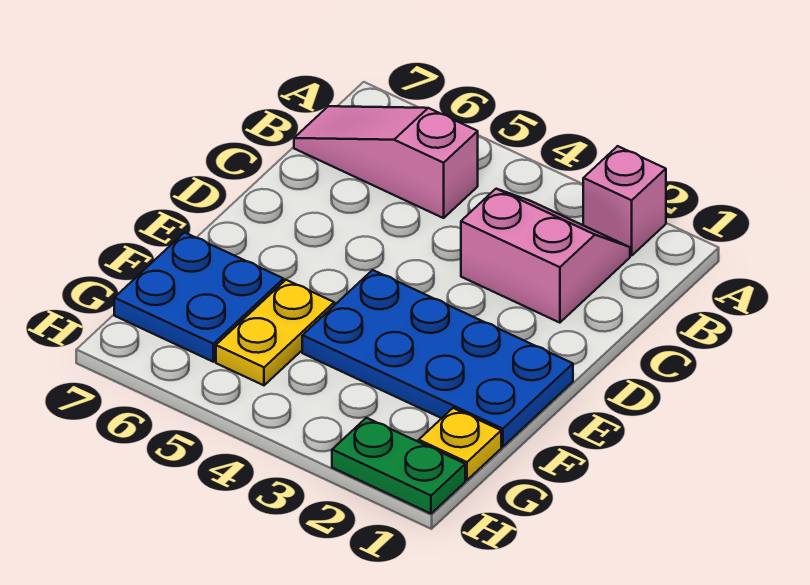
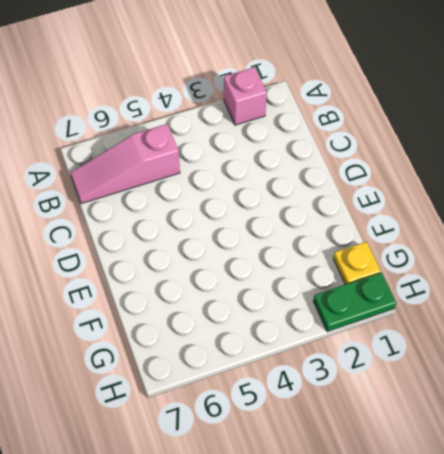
none -> pink 2x2 slope [461,189,630,323]
none -> blue 2x4 plate [302,270,573,447]

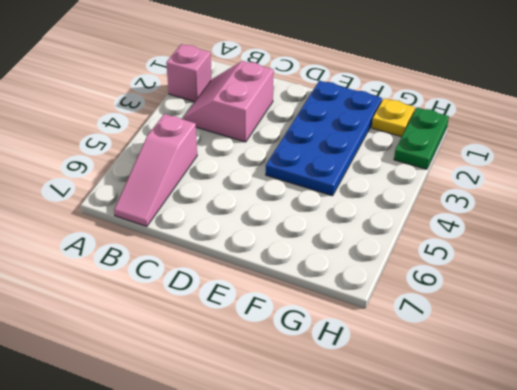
none -> yellow 1x2 plate [216,280,334,385]
none -> blue 2x2 plate [114,232,284,362]

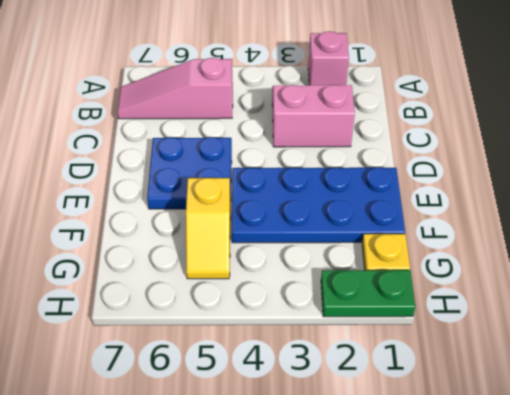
blue 2x2 plate [147,137,232,209] -> blue 2x2 plate moved to [114,232,284,362]
yellow 1x2 slope [186,178,231,279] -> yellow 1x2 plate [216,280,334,385]

